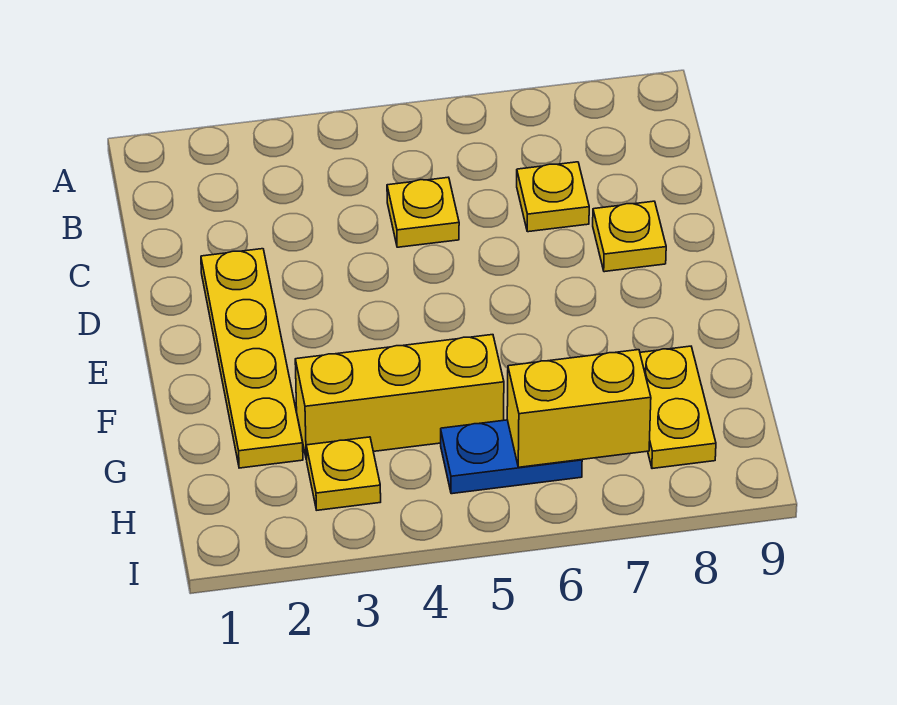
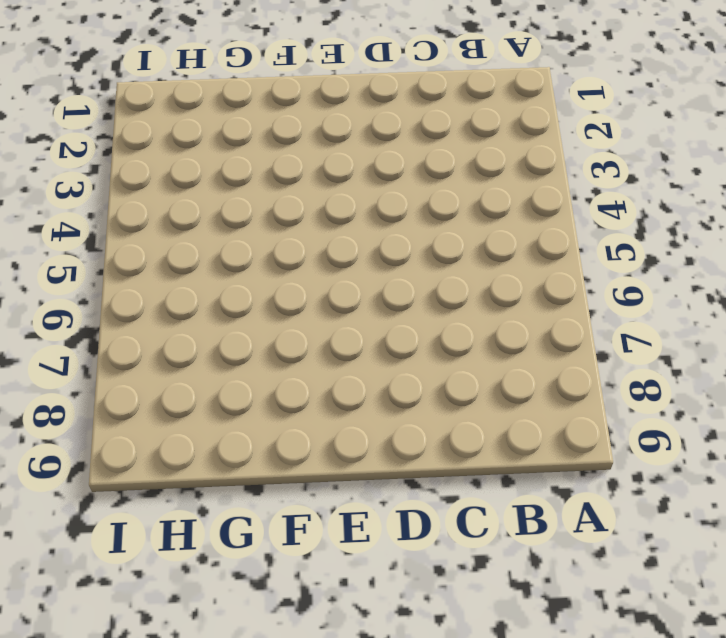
none -> yellow 1x1 plate [387,177,459,247]
none -> yellow 1x1 plate [517,162,589,232]

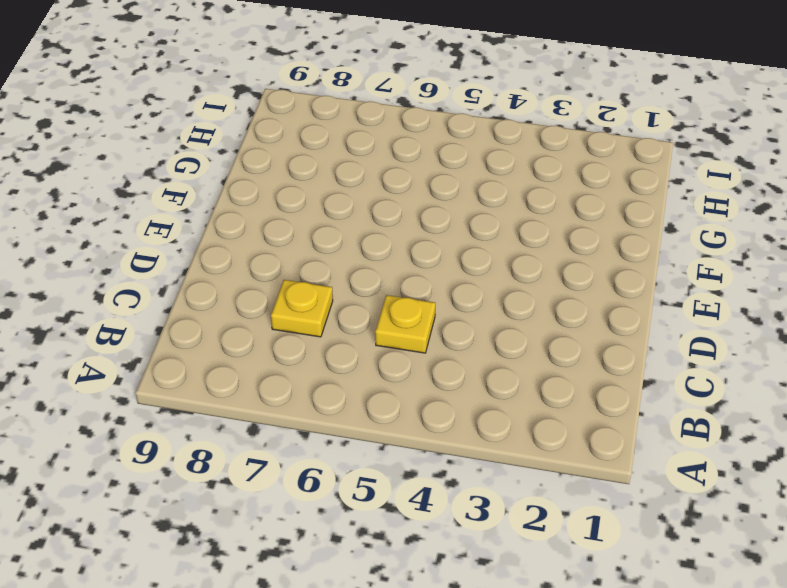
none -> yellow 1x4 plate [201,249,303,468]
none -> yellow 1x1 plate [593,201,666,272]

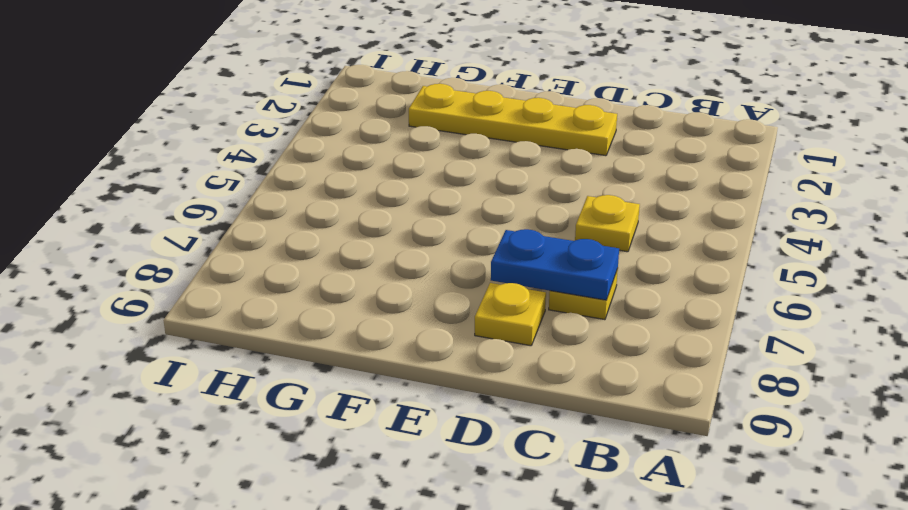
blue 1x2 plate [491,229,619,300] -> blue 1x2 plate turned to [441,420,582,494]
none -> yellow 1x3 brick [295,335,504,459]
none -> yellow 1x2 plate [640,346,716,469]

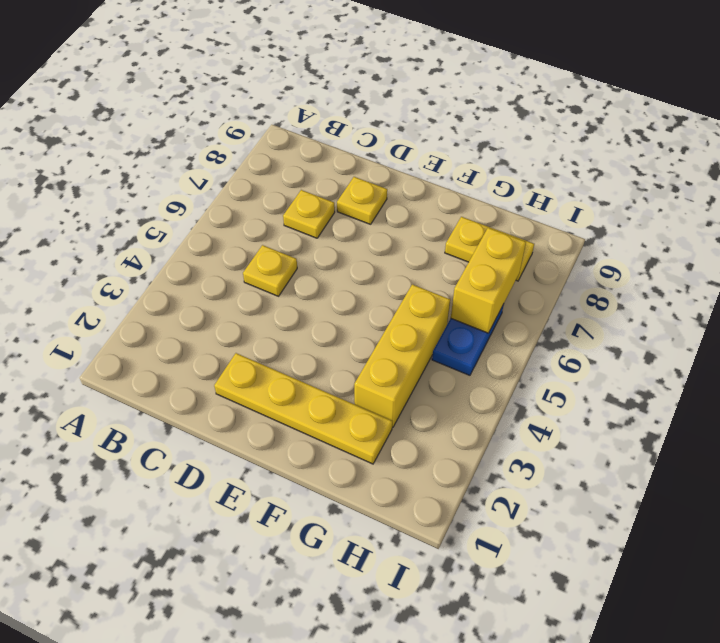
none -> yellow 1x1 plate [306,437,381,510]

